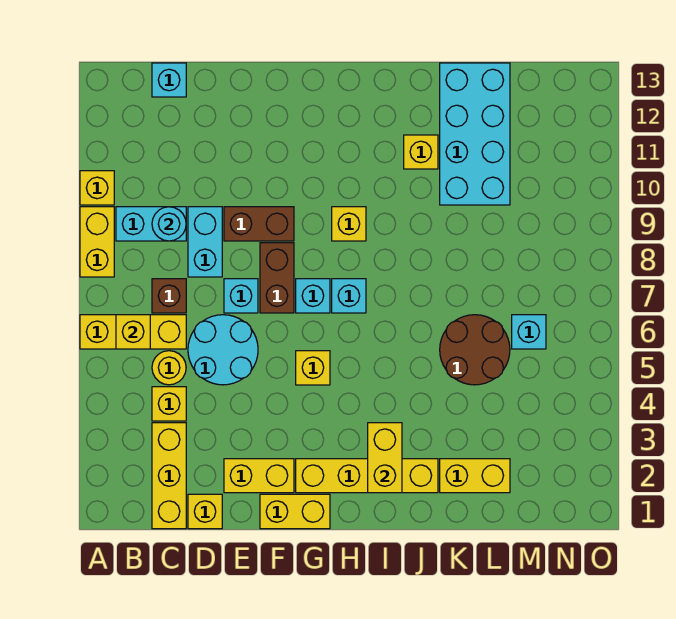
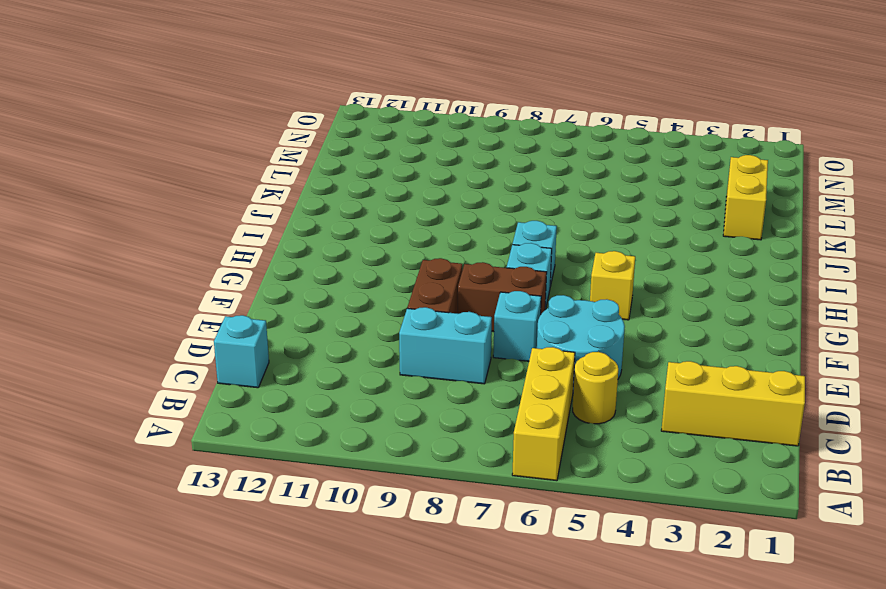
none -> yellow 1x2 brick [80,207,114,277]
none -> yellow 1x1 brick [80,171,114,205]
none -> cyan 1x2 brick [116,207,186,241]
none -> yellow 1x1 brick [152,387,186,421]

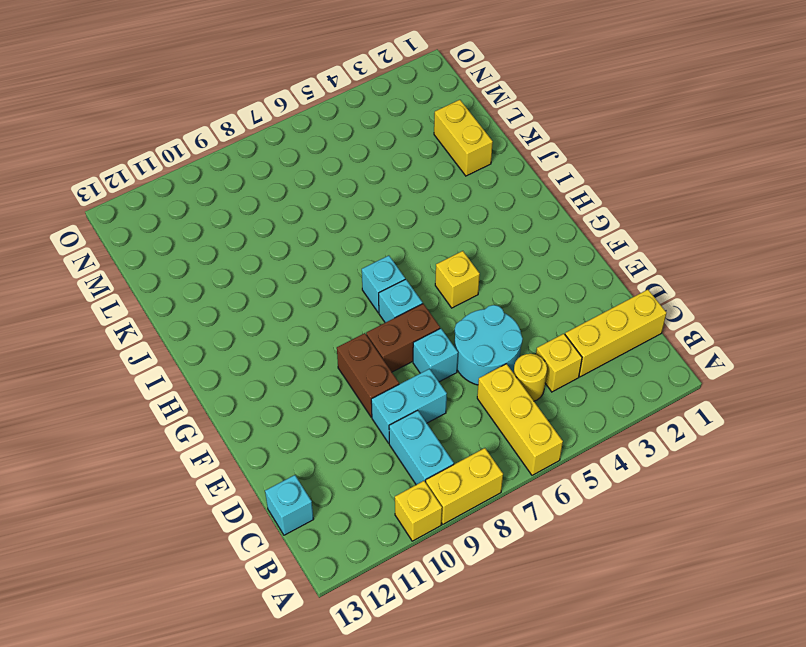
none -> brown 1x1 brick [152,279,186,313]
none -> yellow 1x1 brick [188,494,222,529]
none -> yellow 1x2 brick [224,459,294,493]
none -> yellow 1x2 brick [260,494,330,529]

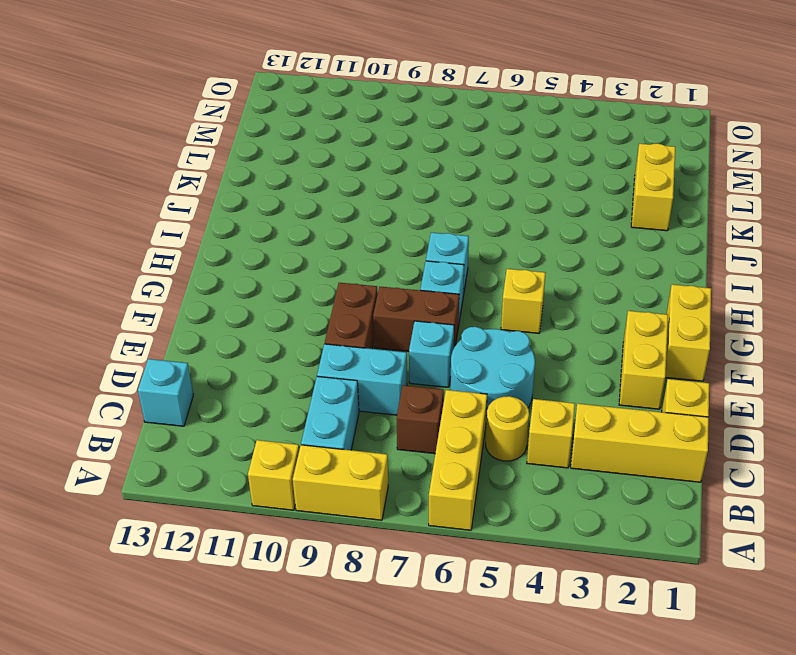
none -> yellow 1x4 brick [296,459,438,493]
none -> yellow 1x1 brick [332,207,366,241]
none -> yellow 1x1 brick [404,135,438,169]
none -> brown 2x2 round brick [440,315,510,385]

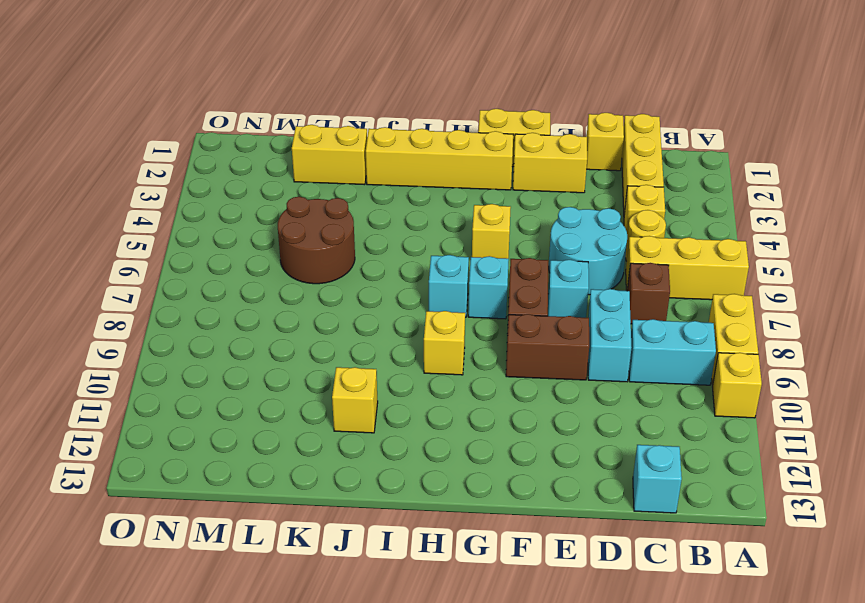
none -> cyan 2x4 brick [440,63,510,205]
none -> cyan 1x1 brick [512,315,546,349]
none -> yellow 1x1 brick [116,315,150,349]
none -> cyan 1x1 round brick [152,207,186,241]

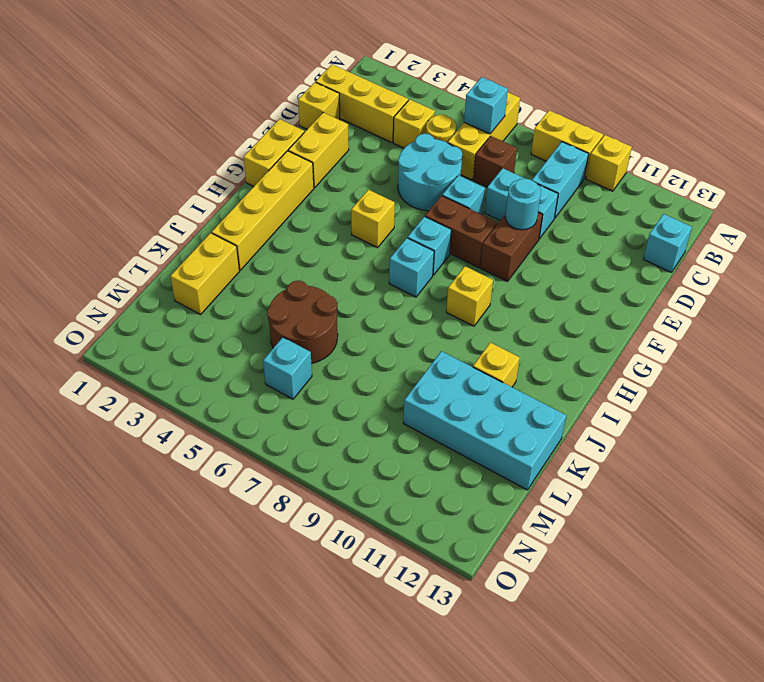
cyan 1x1 brick [464,77,508,134] -> yellow 1x1 brick [116,315,150,349]
cyan 1x1 round brick [505,179,541,230] -> cyan 1x1 round brick moved to [152,207,186,241]
none -> yellow 1x2 brick [368,423,402,493]

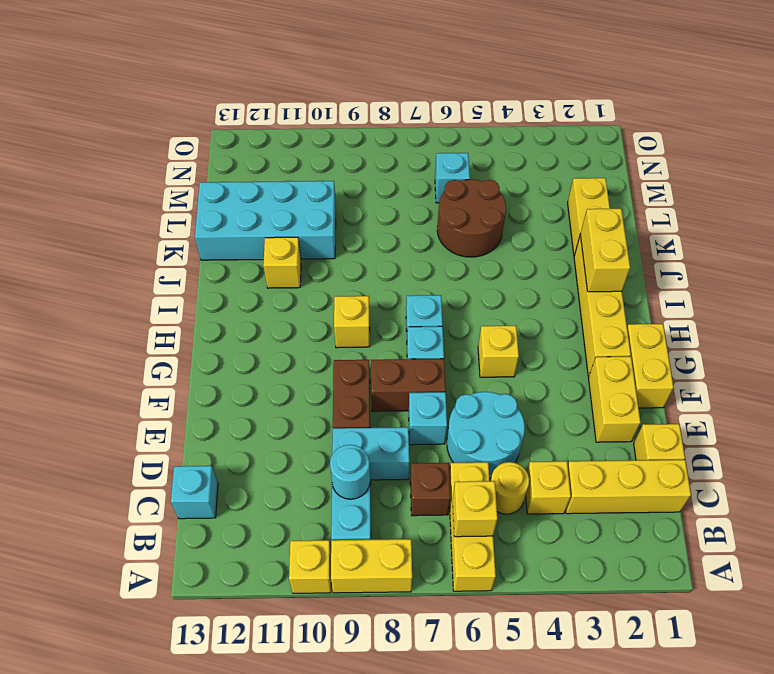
yellow 1x2 brick [580,209,630,292] -> yellow 1x2 brick turned to [368,423,402,493]

